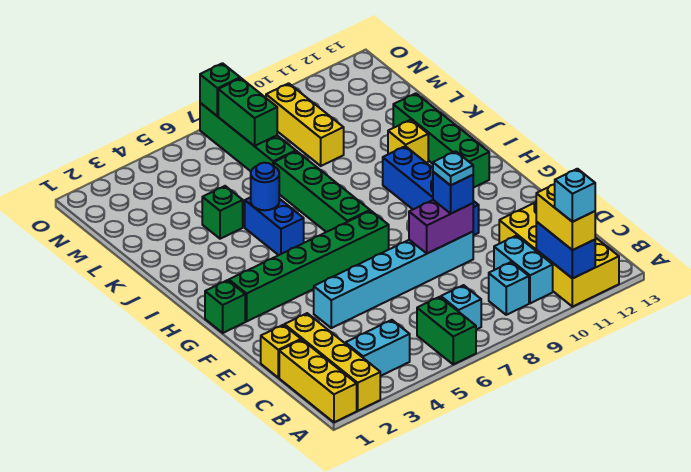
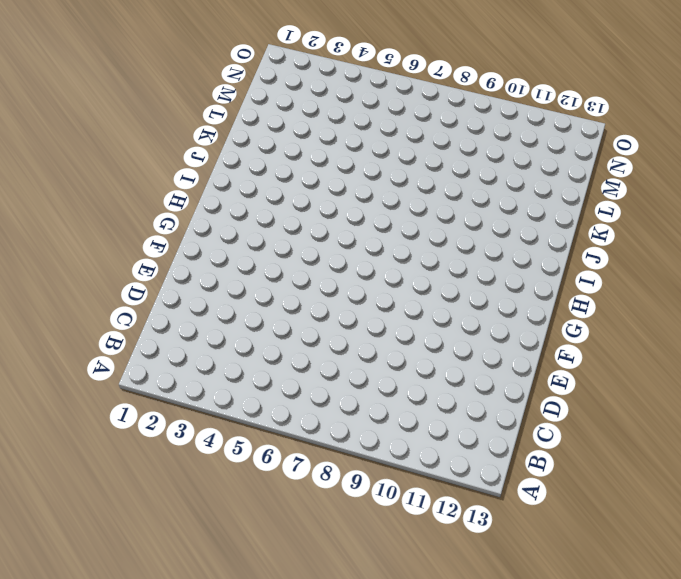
none -> yellow 1x3 brick [279,340,357,422]
none -> yellow 1x4 brick [285,313,380,411]
none -> green 1x2 brick [417,297,476,364]

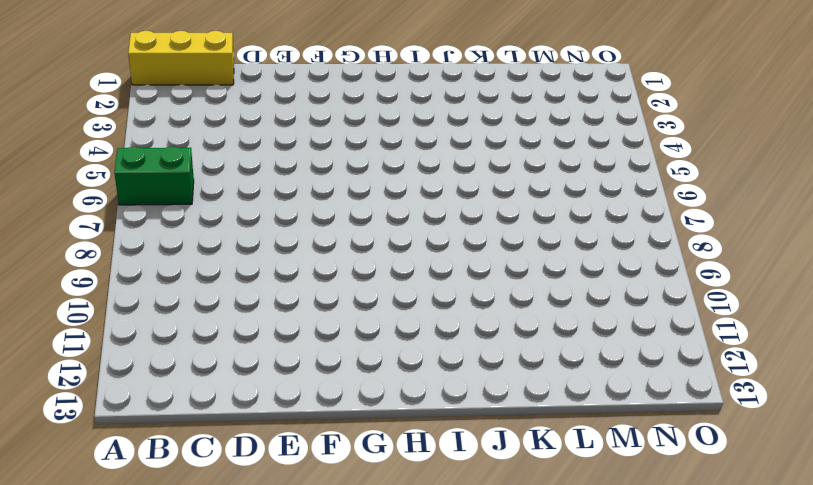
none -> yellow 1x4 brick [285,313,380,411]
none -> yellow 2x4 brick [499,202,619,307]
none -> cyan 1x2 brick [345,320,410,376]

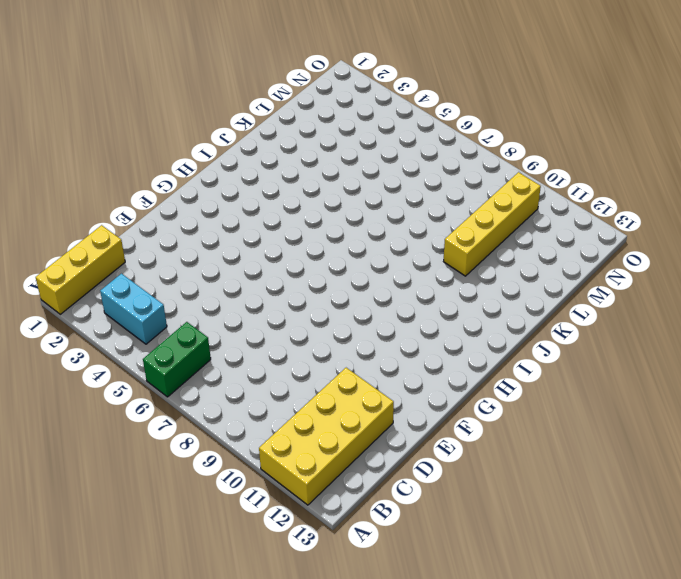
yellow 1x4 brick [444,172,541,276] -> yellow 1x4 brick moved to [285,313,380,411]
none -> cyan 1x1 brick [441,285,481,330]
none -> cyan 1x1 brick [489,262,529,315]
none -> cyan 1x2 brick [494,236,553,303]

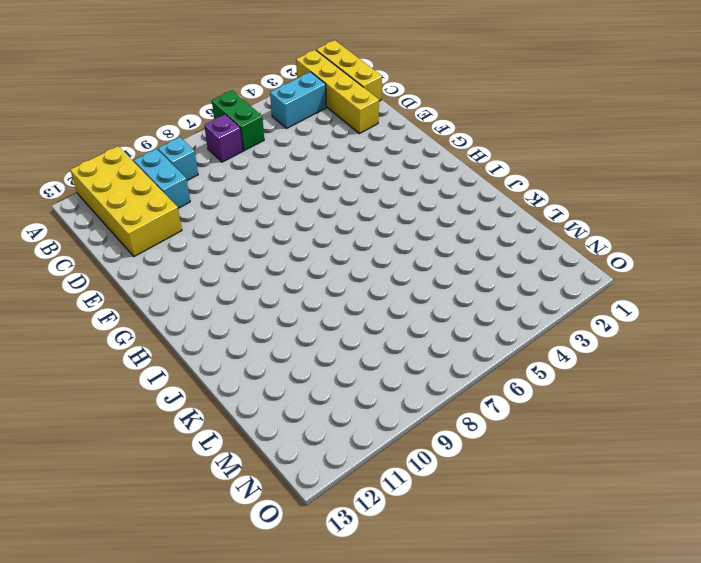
purple 1x1 brick [204,114,243,162] -> cyan 1x1 brick [441,285,481,330]
none -> yellow 1x1 brick [261,325,301,378]
none -> cyan 1x6 brick [314,232,473,328]
none -> blue 1x4 brick [383,146,479,235]

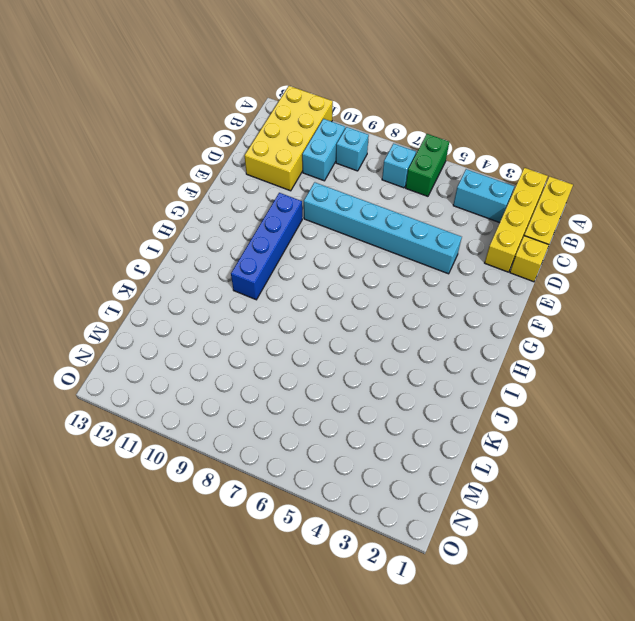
none -> green 1x1 brick [205,280,245,333]
none -> green 1x6 brick [229,211,389,321]
none -> green 1x4 brick [274,151,370,232]

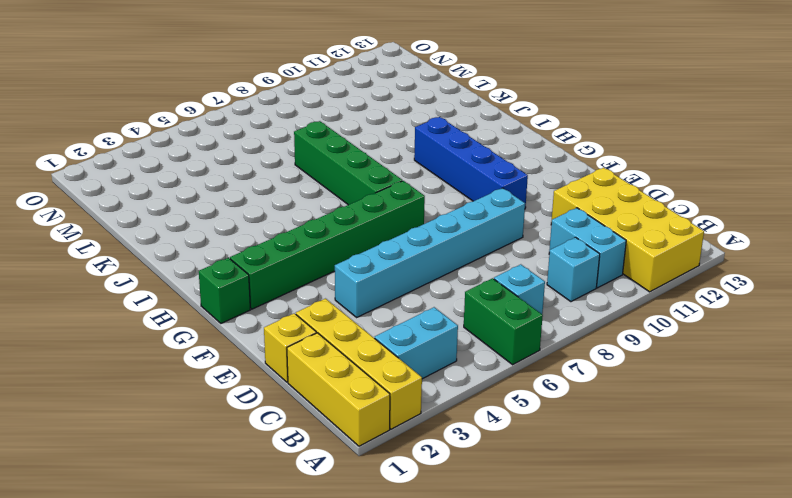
none -> green 1x4 brick [393,93,489,188]
none -> blue 1x2 brick [245,197,304,255]
none -> yellow 1x1 brick [388,120,428,163]

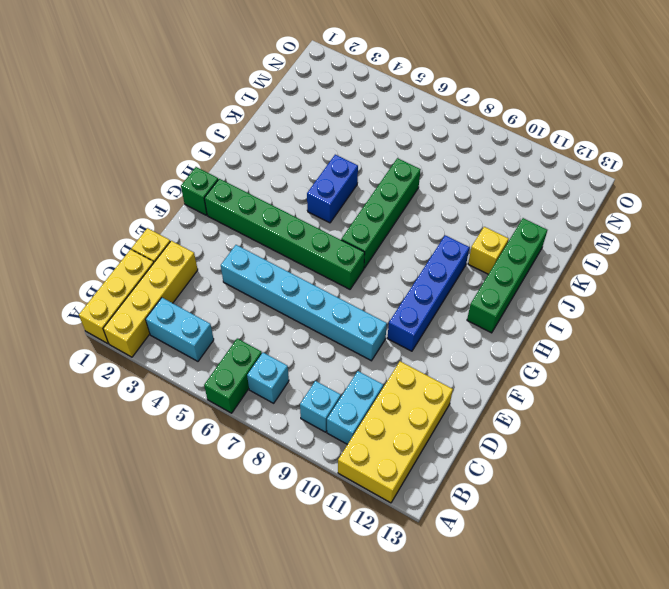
none -> green 1x1 brick [202,186,243,239]
none -> green 1x4 brick [200,103,296,171]
none -> yellow 1x3 brick [266,83,344,166]

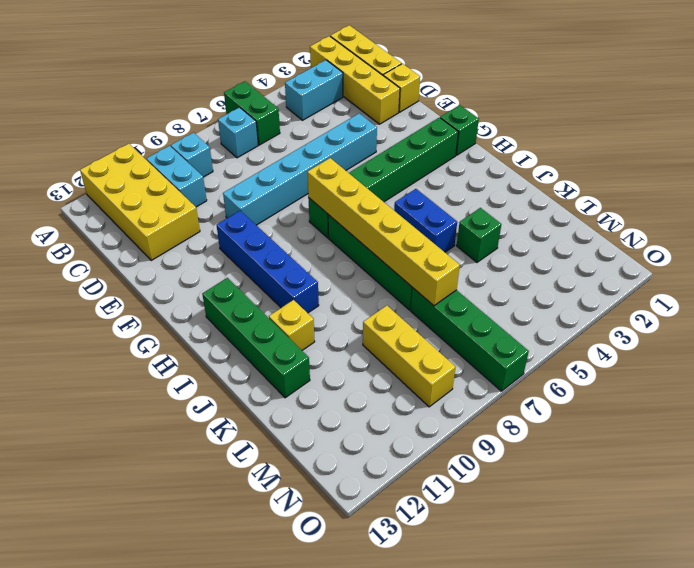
yellow 1x6 brick [307,158,460,306] -> none
none -> blue 1x2 brick [536,222,595,279]
none -> purple 1x2 brick [409,200,473,253]
none -> blue 1x1 round brick [251,163,279,210]

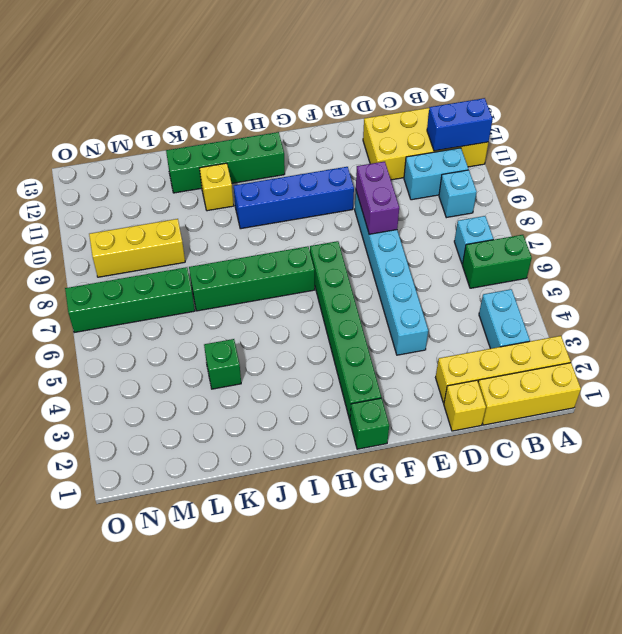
none -> blue 1x2 brick [245,197,304,255]
none -> blue 1x1 round brick [251,163,279,210]
none -> green 1x2 brick [218,78,277,146]

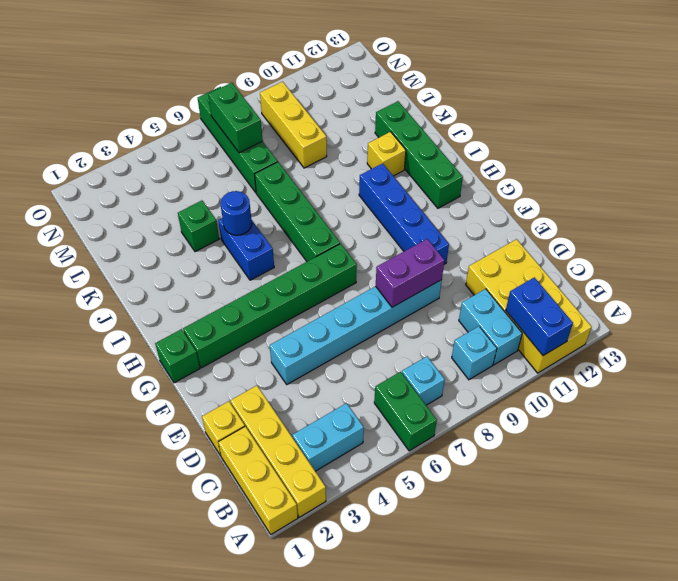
none -> green 1x1 brick [200,63,240,116]
none -> yellow 1x2 brick [536,184,595,250]
none -> blue 1x1 brick [433,172,473,213]

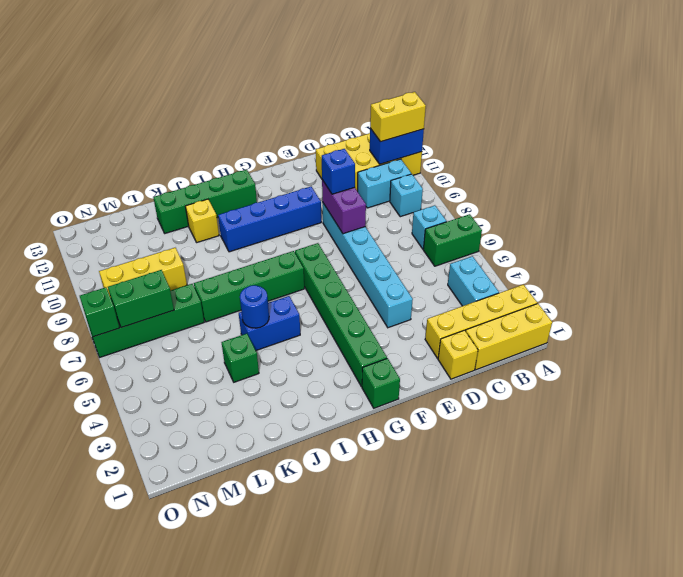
none -> cyan 1x1 brick [555,169,595,222]
none -> cyan 1x1 plate [433,151,473,185]

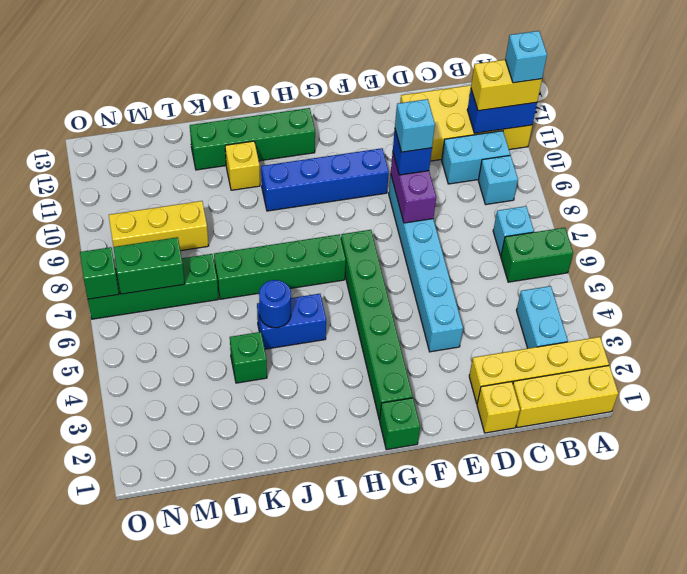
cyan 1x1 brick [395,99,435,152] -> cyan 1x1 plate [433,151,473,185]

